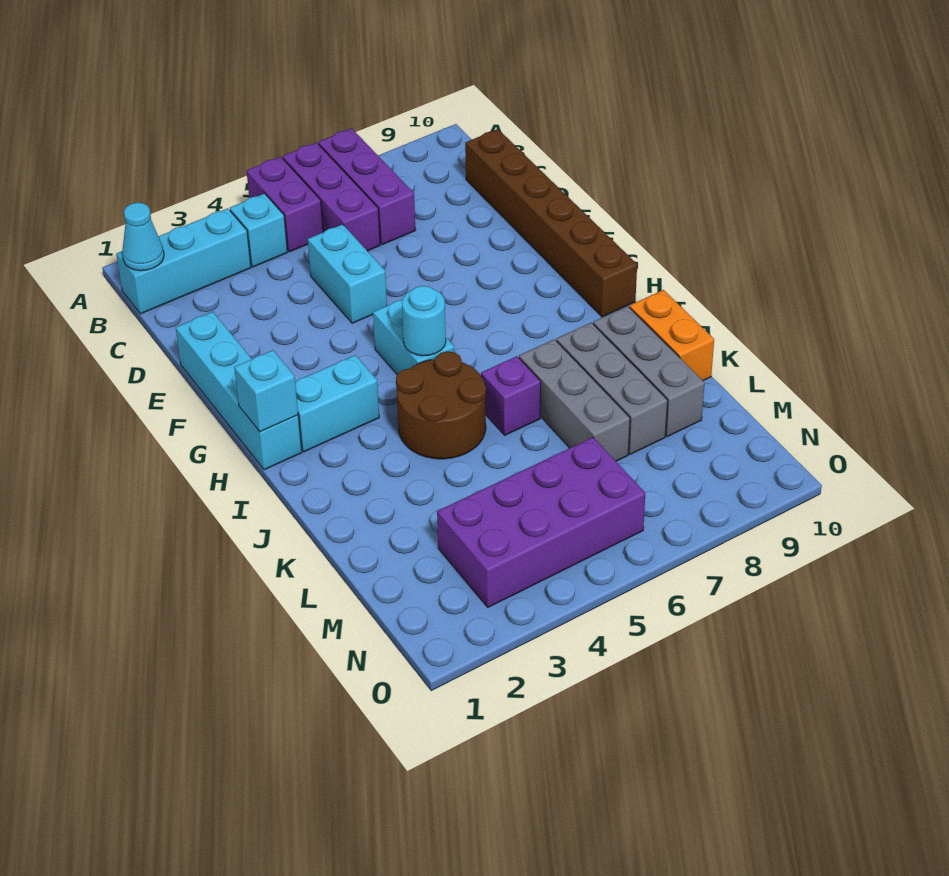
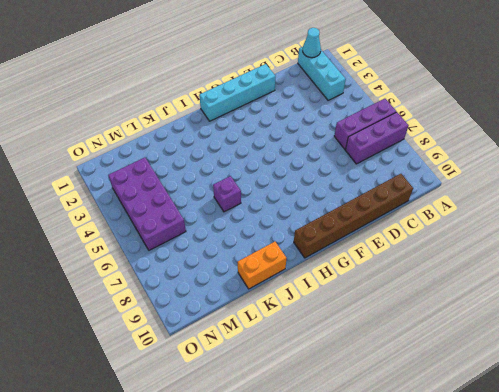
none -> purple 1x2 brick [247,157,323,252]
none -> cyan 1x1 brick [230,194,287,267]
none -> cyan 1x2 brick [308,224,387,323]

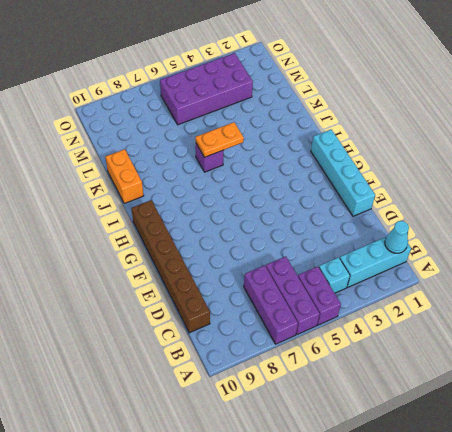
orange 1x2 plate [195,122,244,157] -> none
none -> cyan 1x2 brick [308,224,387,323]
none -> cyan 1x2 brick [373,299,454,374]
none -> cyan 1x2 brick [295,355,379,452]

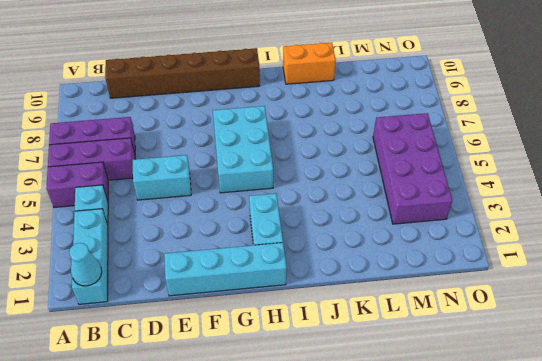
cyan 2x3 brick [213,106,273,193] -> cyan 1x2 brick [373,299,454,374]
none -> brown 2x2 round brick [396,351,486,459]
none -> purple 1x1 brick [481,356,541,435]
none -> grey 1x3 brick [519,339,630,461]

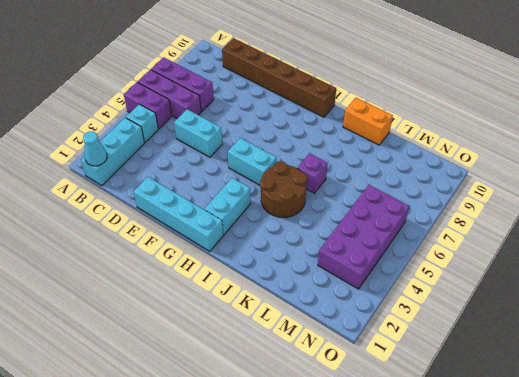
none -> grey 1x3 brick [519,339,630,461]
none -> grey 1x3 brick [556,323,668,454]
none -> grey 1x3 brick [593,306,705,437]

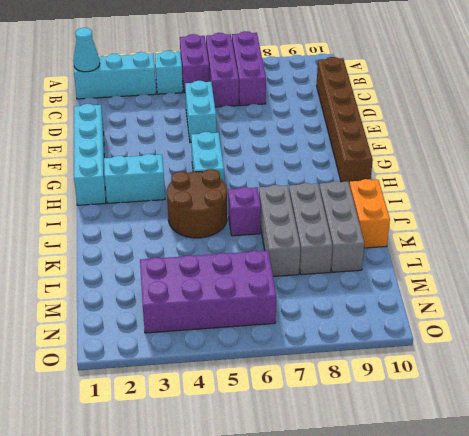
none -> cyan 1x1 brick [234,350,298,432]
none -> cyan 1x1 round brick [402,286,446,356]

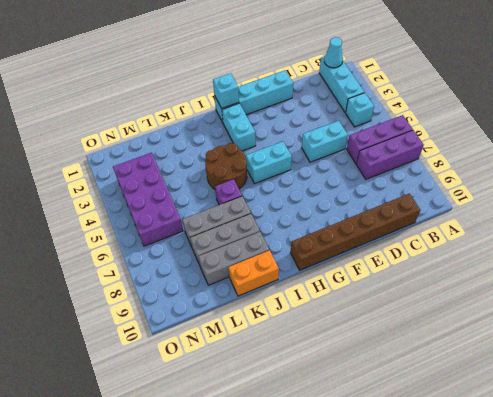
none -> purple 1x2 brick [247,157,323,252]
none -> cyan 1x1 round brick [402,286,446,356]

